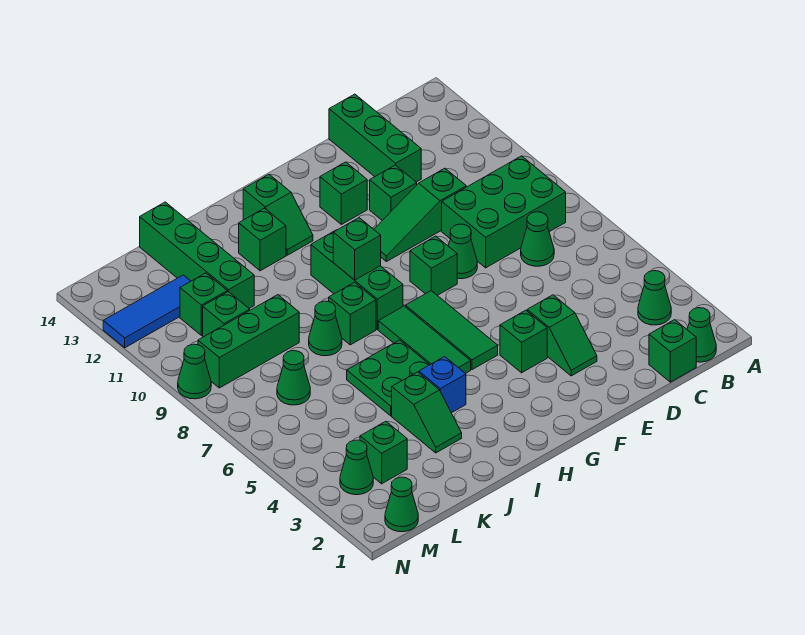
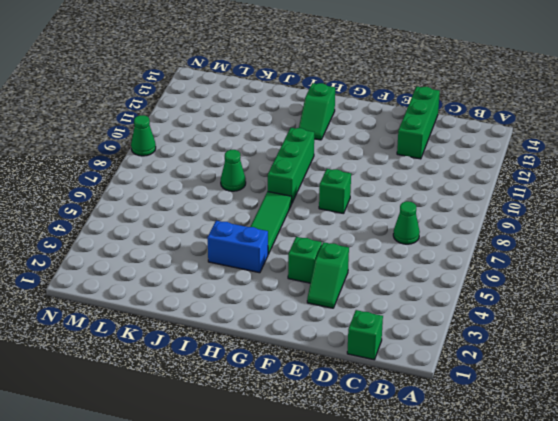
blue 1x2 brick [207,221,268,273] -> blue 1x1 brick [419,357,466,413]
none -> green 1x1 cone [687,308,716,362]
none -> green 1x1 cone [638,271,671,325]
none -> green 2x3 brick [442,156,566,268]
none -> green 1x3 slope [374,168,466,262]

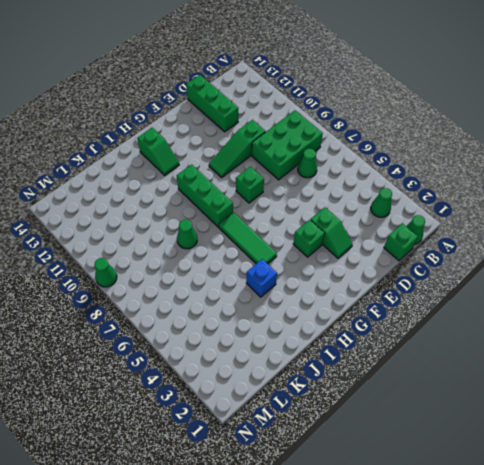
none -> green 1x1 cone [448,224,477,279]
none -> green 1x1 brick [370,165,417,220]
none -> green 1x1 brick [320,162,367,224]
none -> green 1x3 tile [405,291,498,370]

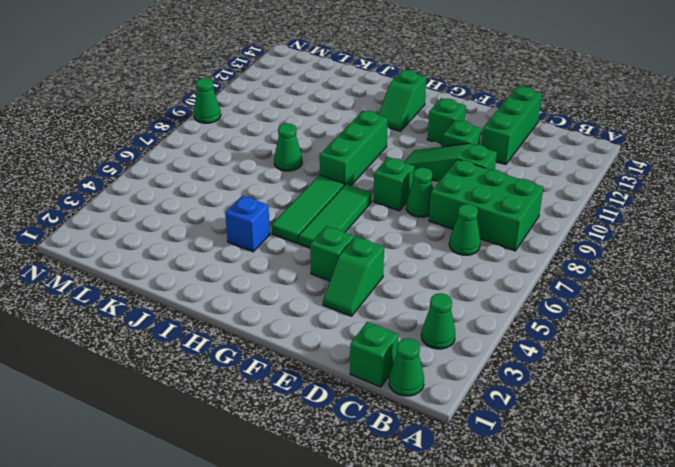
none -> green 2x2 plate [347,340,430,416]
none -> green 1x1 brick [329,282,376,345]
none -> green 1x1 brick [239,208,286,271]
none -> green 1x2 slope [392,372,462,453]

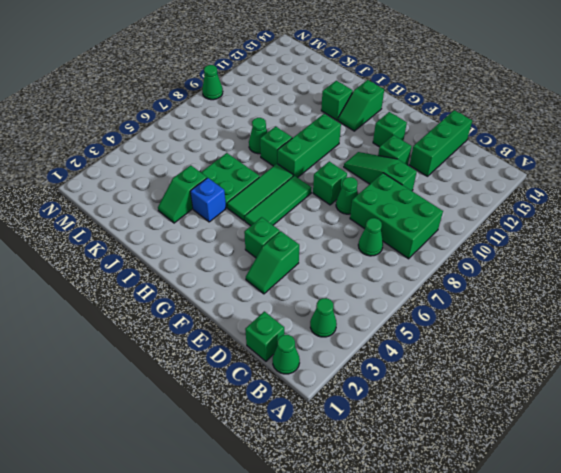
none -> green 1x3 brick [198,295,299,388]
none -> green 1x4 brick [140,202,254,308]
none -> green 1x1 brick [360,421,407,484]
none -> green 1x1 cone [277,351,310,405]

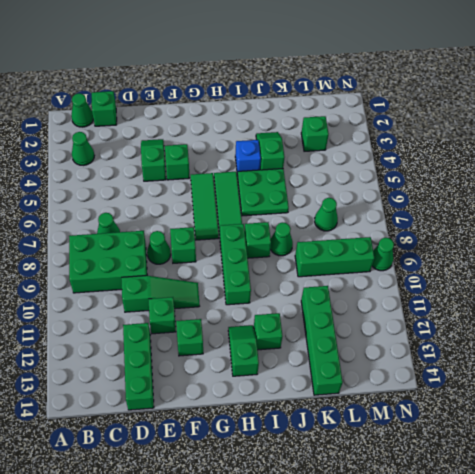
none -> green 1x1 brick [203,292,250,337]
none -> green 1x1 brick [180,273,227,335]
none -> blue 1x3 tile [103,275,191,348]
none -> green 1x1 cone [385,477,418,532]

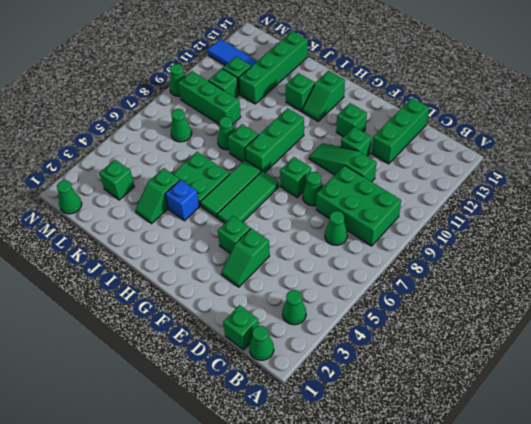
none -> green 1x1 cone [340,440,373,495]
none -> green 1x1 brick [333,218,381,280]

